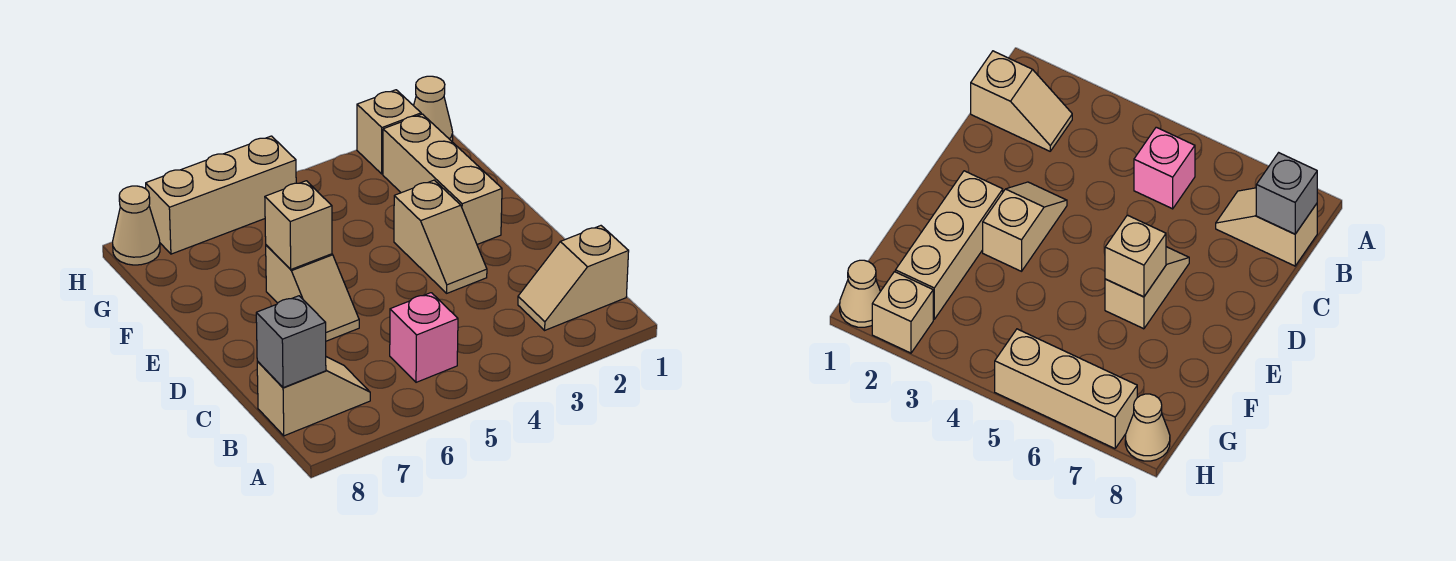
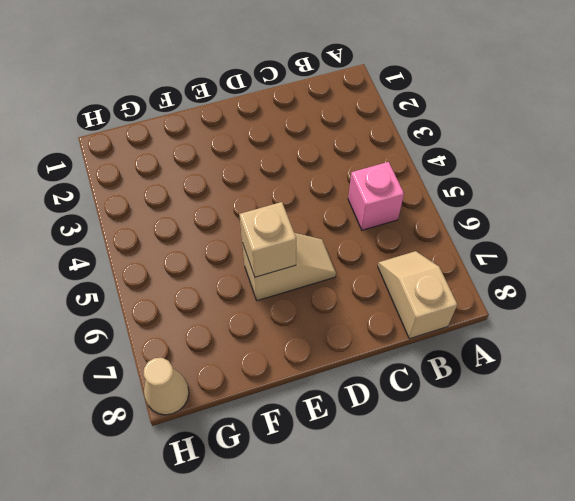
none -> tan 1x2 slope [518,226,629,330]
none -> tan 1x2 slope [394,180,487,293]
none -> tan 1x3 brick [383,114,502,244]

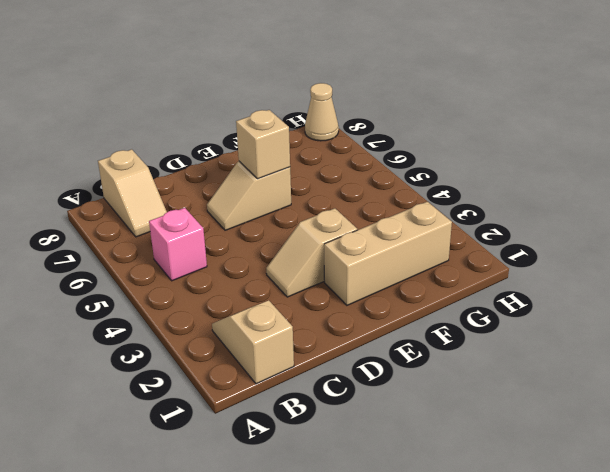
none -> tan 1x1 cone [414,76,453,141]
none -> tan 1x1 brick [357,90,421,174]
none -> tan 1x3 brick [146,136,296,254]

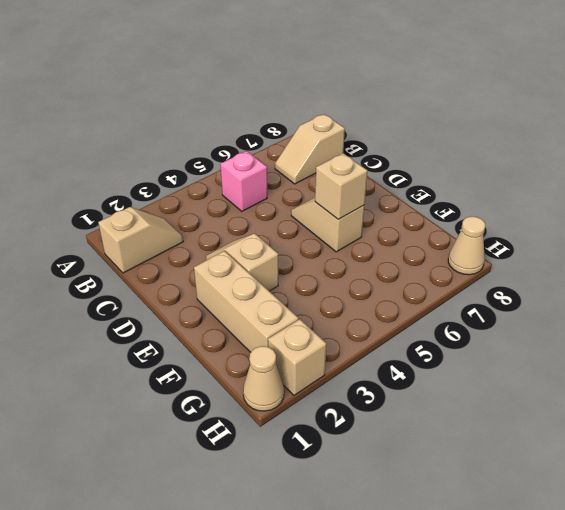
none -> tan 1x3 brick [146,136,296,254]
none -> grey 1x1 brick [256,296,326,388]

